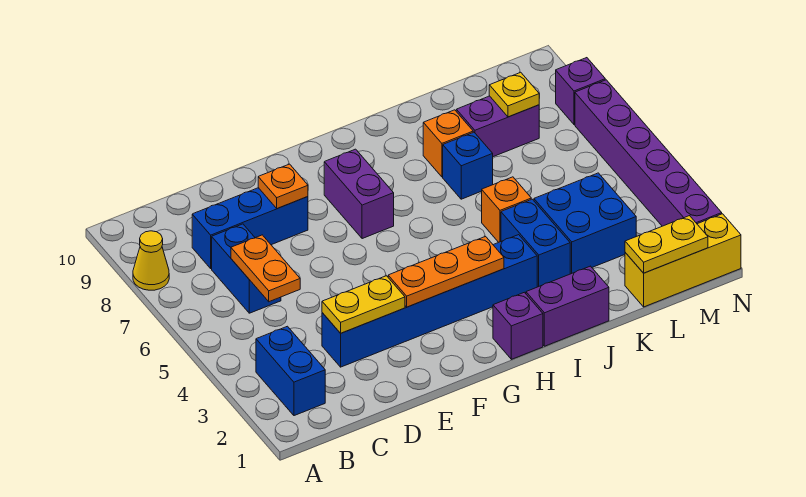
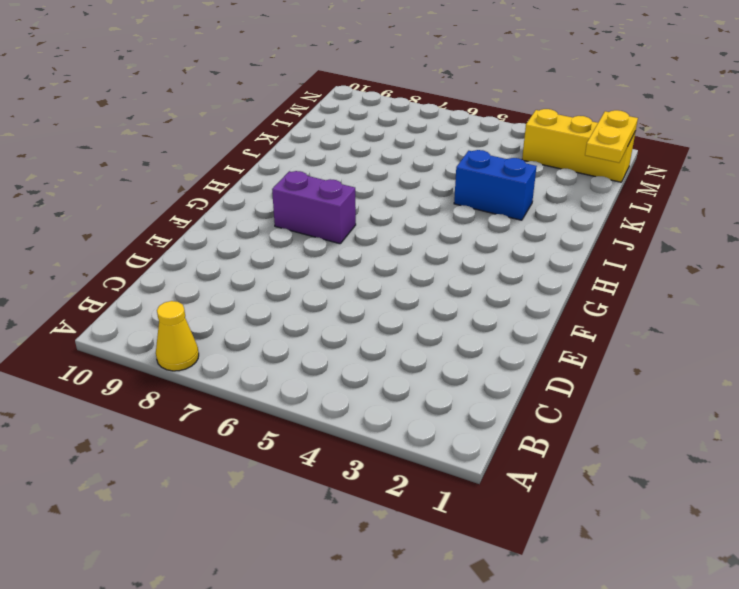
yellow 1x3 brick [522,109,636,182] -> yellow 1x3 brick turned to [625,214,741,307]
none -> blue 1x2 brick [256,326,325,416]
none -> blue 1x2 brick [212,224,281,313]
none -> blue 1x3 brick [192,188,308,268]

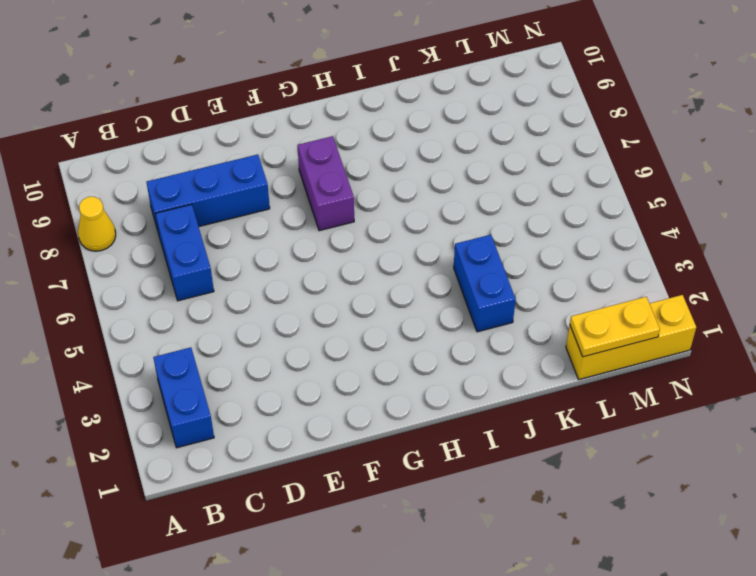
none -> blue 1x6 brick [322,235,537,367]
none -> purple 1x1 brick [493,292,543,359]
none -> purple 1x2 brick [526,266,609,346]

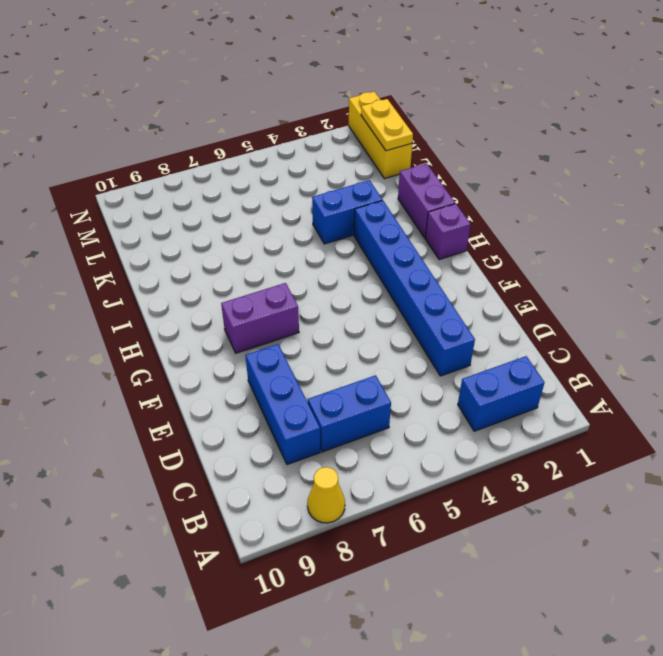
none -> orange 1x1 brick [482,177,531,242]
none -> blue 1x1 brick [443,132,493,199]
none -> orange 1x1 brick [423,110,473,177]

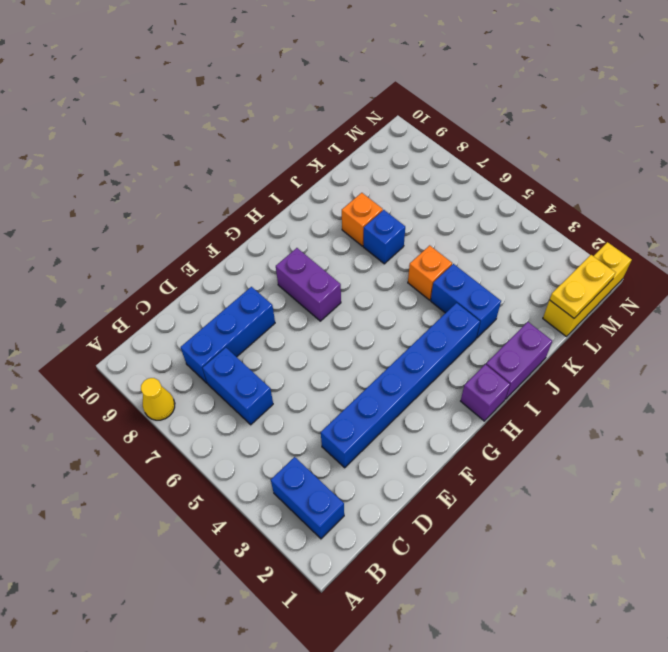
none -> blue 2x2 brick [534,173,636,274]
none -> purple 1x2 brick [456,96,539,157]
none -> purple 1x6 brick [575,80,722,226]

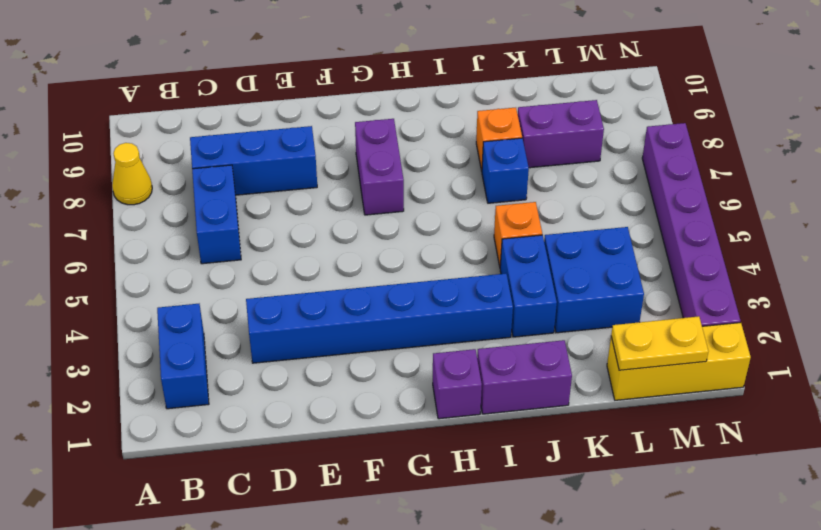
none -> purple 1x1 brick [556,58,605,124]
none -> orange 1x2 plate [231,235,300,302]
none -> yellow 1x2 plate [322,276,405,333]

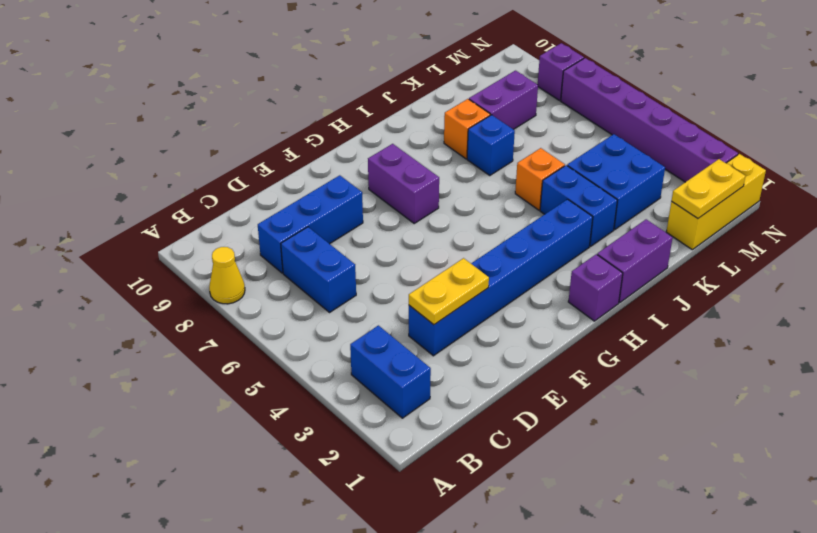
none -> orange 1x2 plate [231,235,300,302]
none -> orange 1x1 plate [258,164,308,209]
none -> orange 1x3 plate [388,237,504,307]

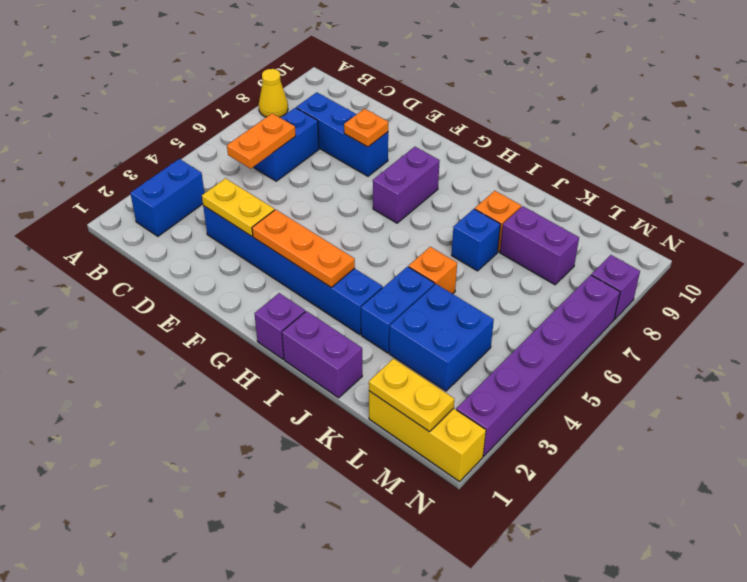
none -> yellow 1x1 plate [489,72,539,117]

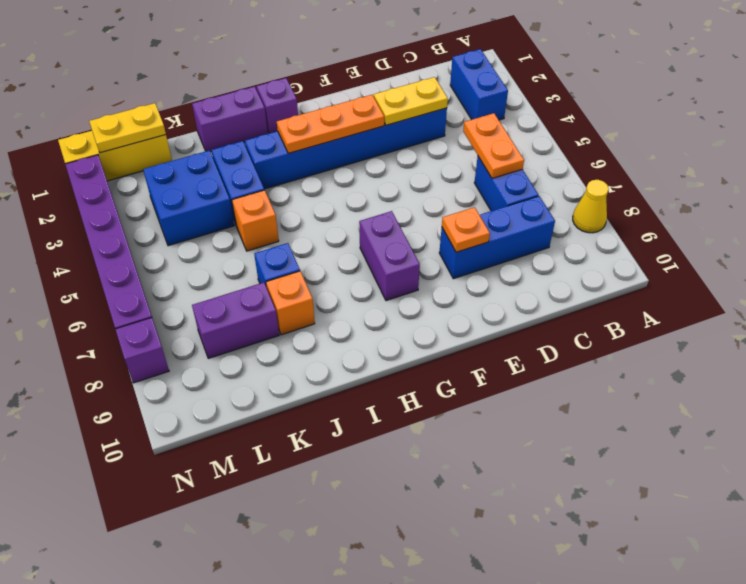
none -> yellow 1x1 plate [489,72,539,117]

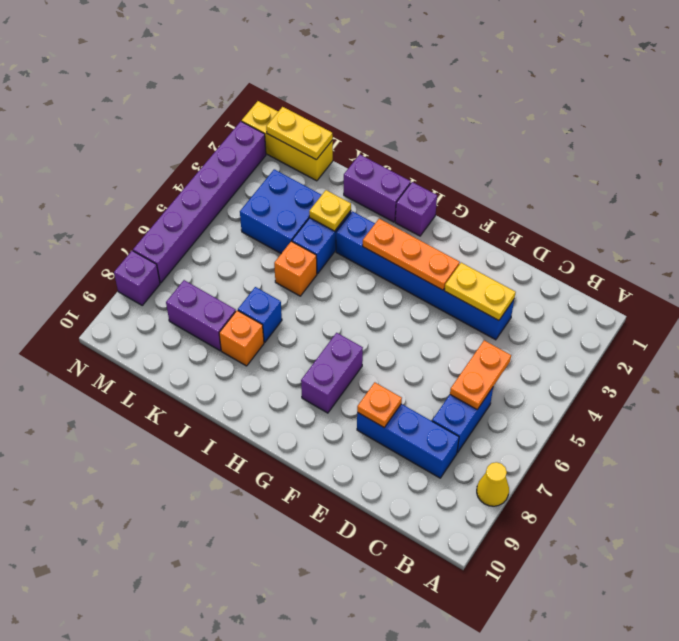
yellow 1x1 plate [309,190,351,231] -> yellow 1x1 plate moved to [489,72,539,117]
none -> blue 1x2 brick [256,326,325,416]

